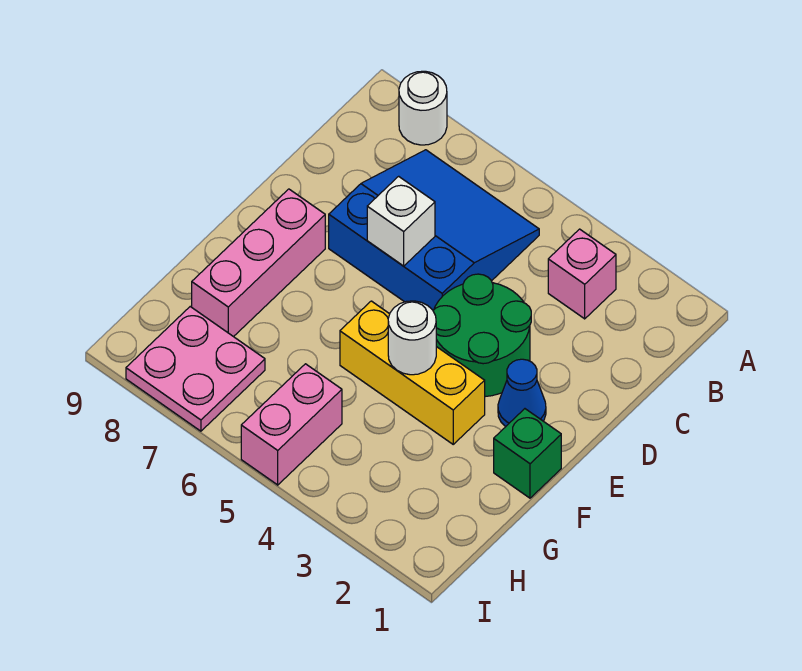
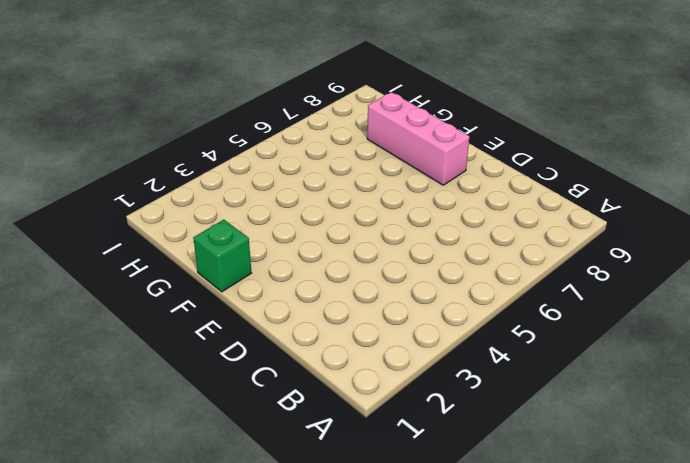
none -> white 1x1 round brick [399,71,447,145]
none -> pink 1x1 brick [548,229,616,319]
none -> blue 3x3 slope [329,150,539,310]

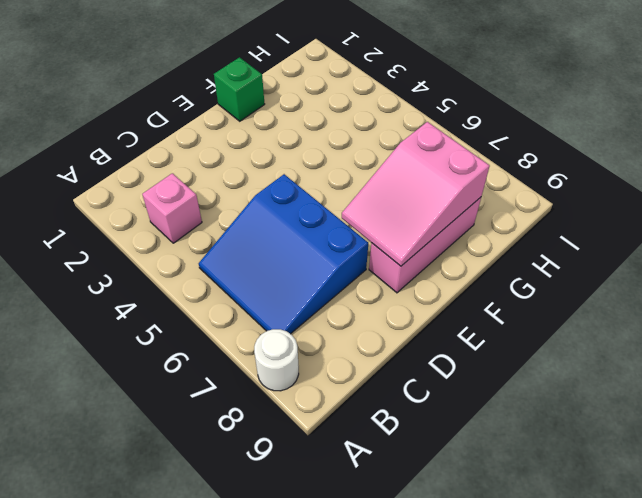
pink 2x3 slope [342,122,490,266] -> none
none -> green 2x2 round brick [433,274,531,397]
none -> blue 1x1 cone [498,359,546,427]
none -> yellow 1x3 brick [340,301,485,444]

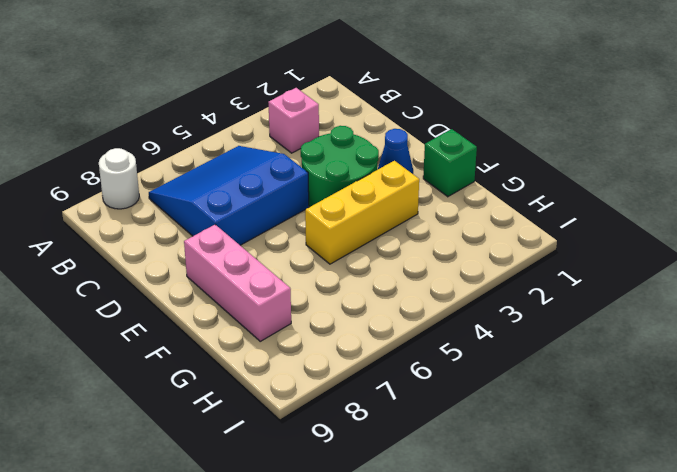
none -> pink 1x2 brick [241,364,342,485]
none -> pink 2x2 plate [126,307,265,431]
none -> white 1x1 brick [367,176,435,266]

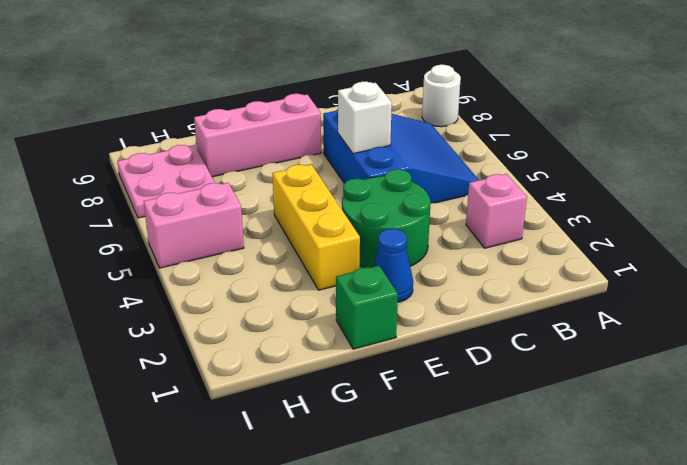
none -> white 1x1 round brick [388,301,436,375]

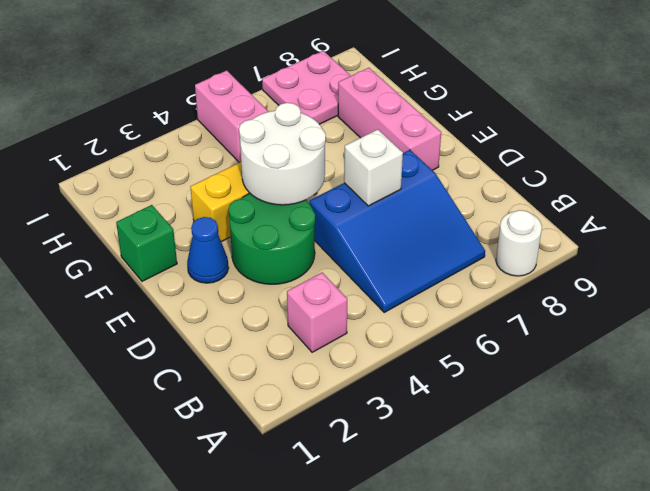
white 2x2 round brick [239,103,326,205] -> white 1x1 round brick [388,301,436,375]

